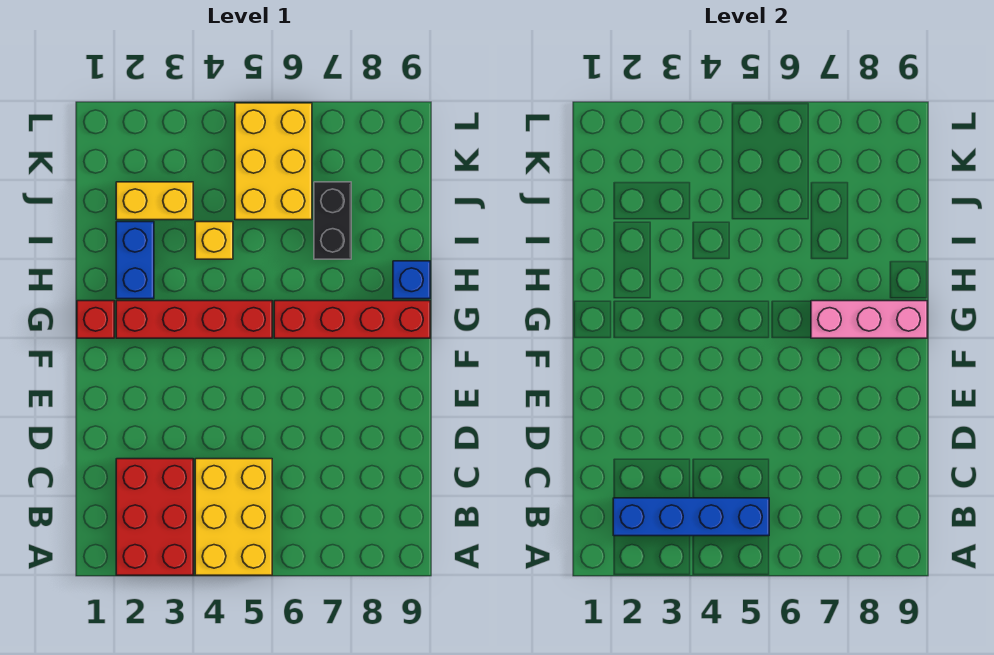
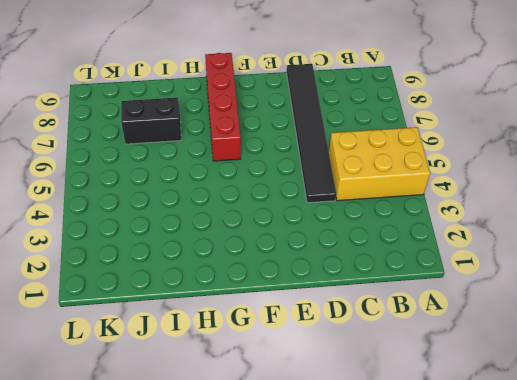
black 1x6 tile [287,64,336,203] -> none
none -> red 2x3 brick [116,459,193,575]
none -> red 1x1 brick [77,301,114,338]
none -> red 1x4 brick [116,301,272,338]

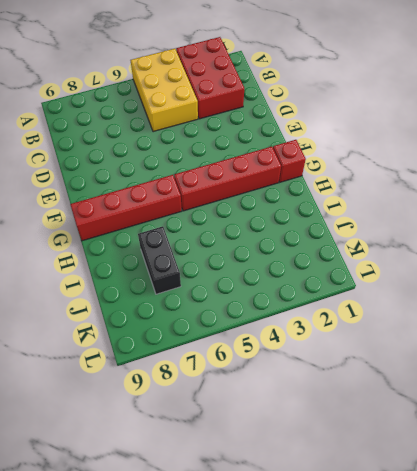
none -> blue 1x2 brick [116,222,154,299]
none -> blue 1x1 brick [393,261,430,299]
none -> yellow 1x1 brick [195,222,233,259]

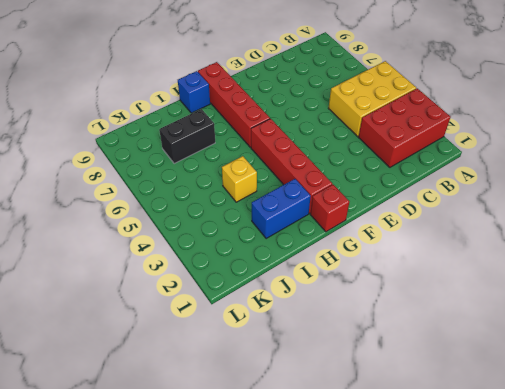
none -> yellow 1x2 brick [116,182,193,220]
none -> yellow 2x3 brick [235,103,312,220]
none -> blue 1x4 brick [613,498,769,536]

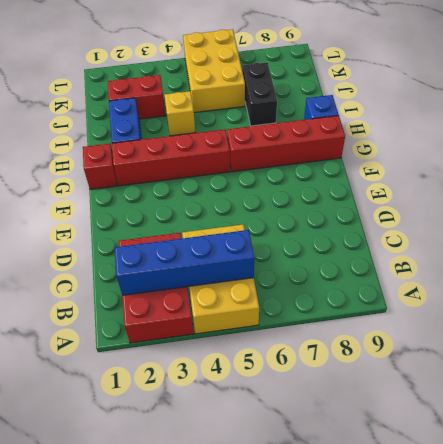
red 1x2 brick [108,75,166,119] -> yellow 1x2 brick [116,182,193,220]
none -> pink 1x3 brick [811,301,927,338]

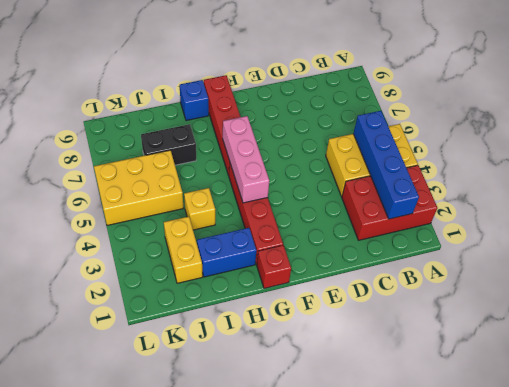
pink 1x3 brick [223,116,269,203] -> pink 1x3 brick moved to [811,301,927,338]

